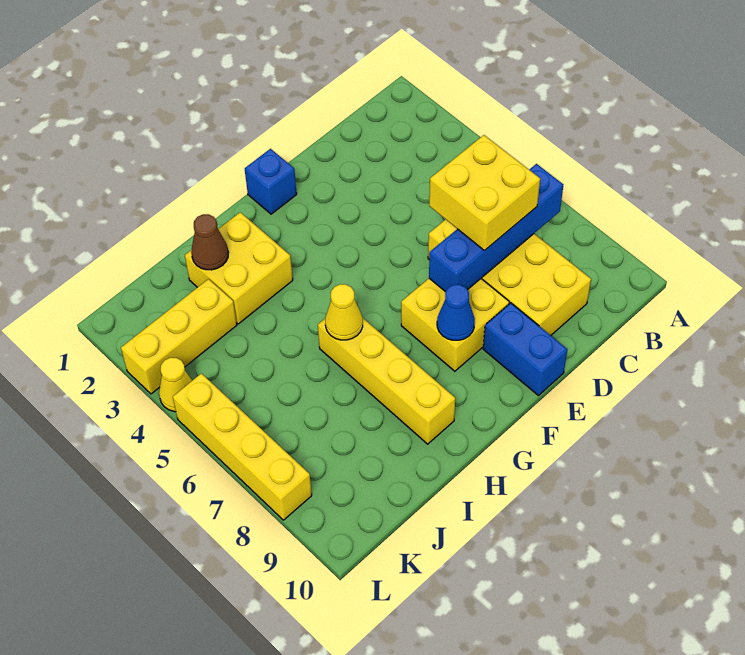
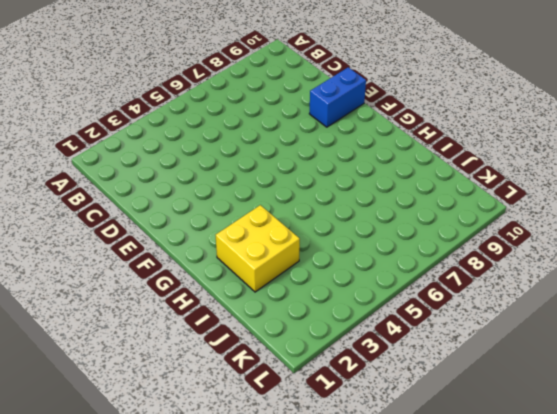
none -> yellow 2x4 brick [428,220,591,335]
none -> yellow 2x2 brick [401,279,509,371]
none -> blue 1x1 brick [245,149,297,214]

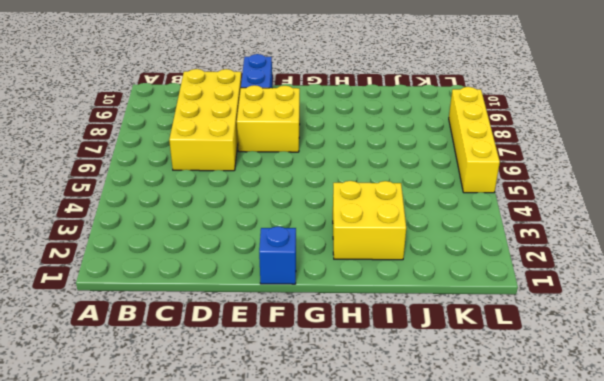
none -> yellow 1x4 brick [318,318,455,444]
none -> yellow 1x3 brick [121,279,237,394]
none -> yellow 1x1 cone [159,358,192,412]

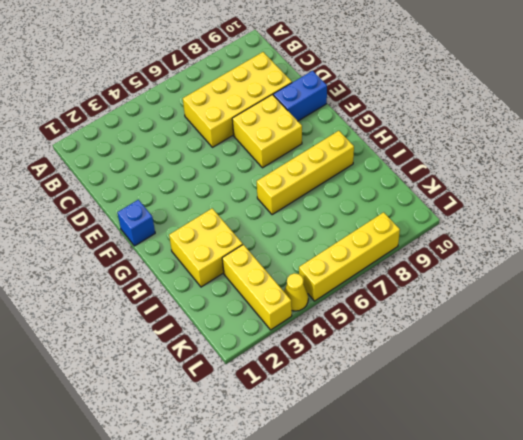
none -> blue 1x4 brick [429,164,563,292]
none -> blue 1x1 cone [437,285,475,340]
none -> yellow 1x1 cone [325,284,363,340]

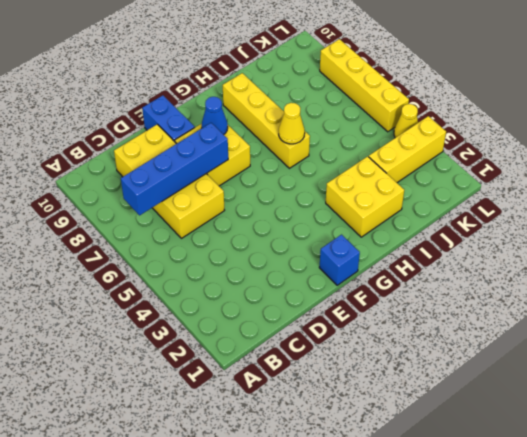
none -> brown 1x1 cone [191,214,228,270]
none -> yellow 2x2 brick [429,135,540,251]

